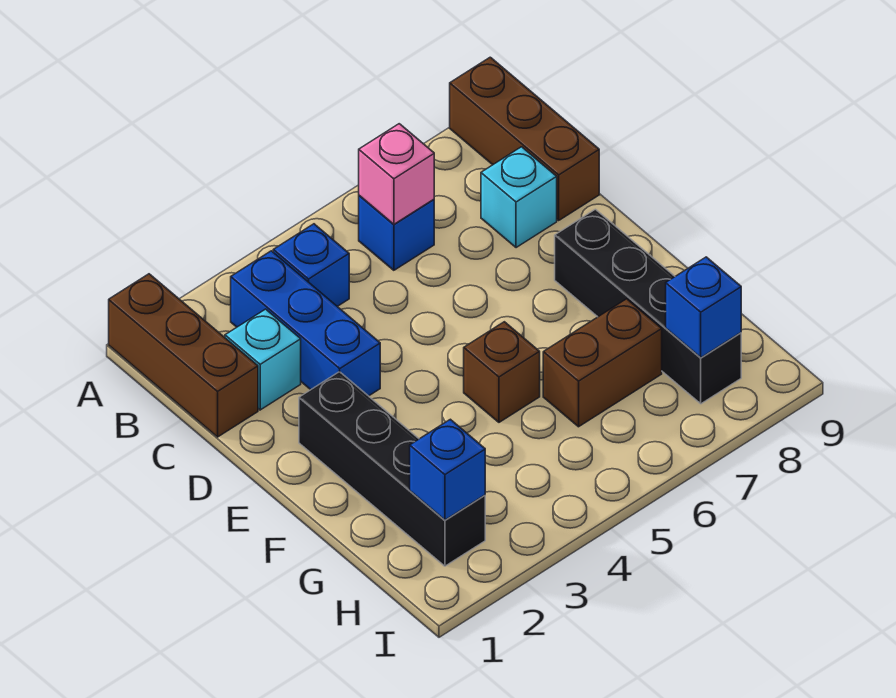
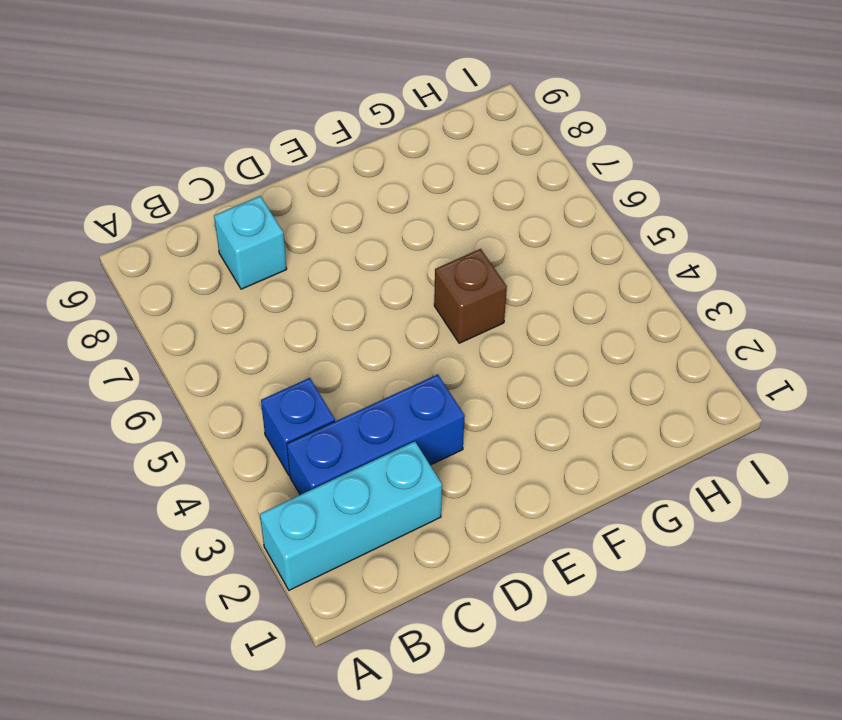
cyan 1x3 brick [260,441,442,590] -> cyan 1x1 brick [225,309,301,410]
none -> brown 1x3 brick [109,274,258,437]
none -> brown 1x3 brick [450,57,599,220]
none -> blue 1x1 brick [359,196,434,270]

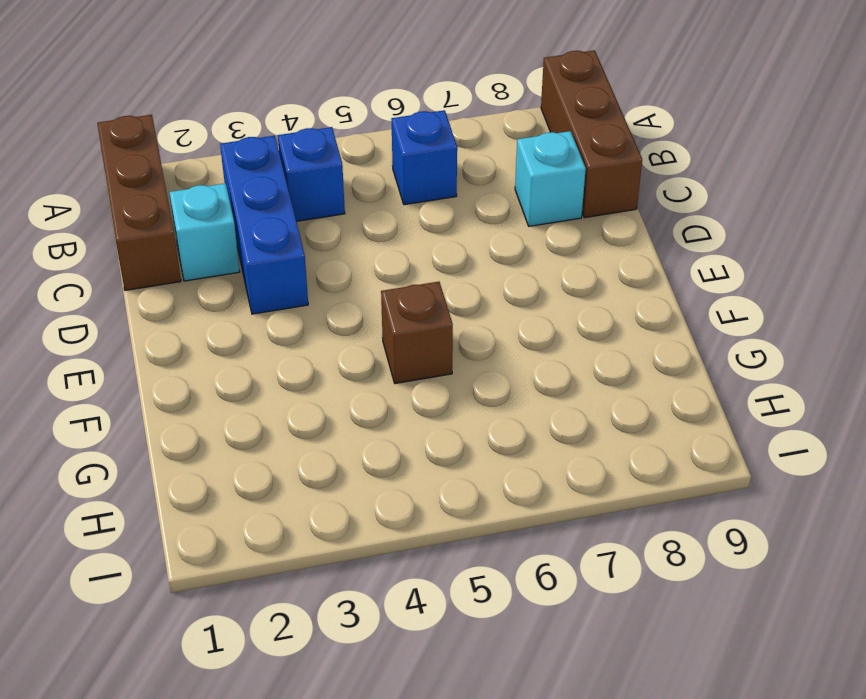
none -> black 1x4 brick [299,372,485,566]
none -> black 1x4 brick [555,209,741,404]
none -> brown 1x2 brick [543,299,662,427]

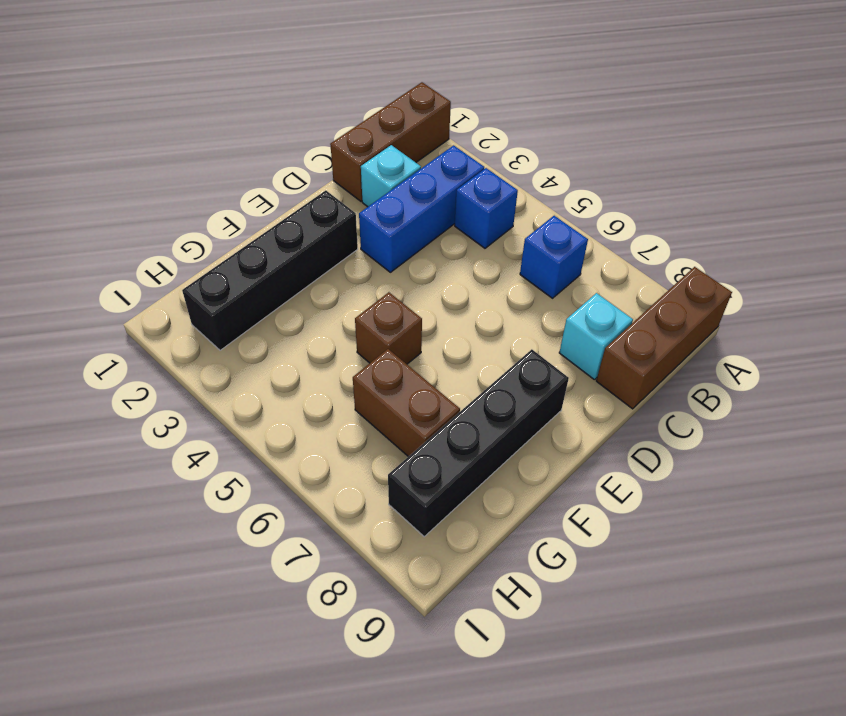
none -> pink 1x1 brick [359,124,434,224]
none -> blue 1x1 brick [410,419,485,520]
none -> blue 1x1 brick [666,257,741,358]

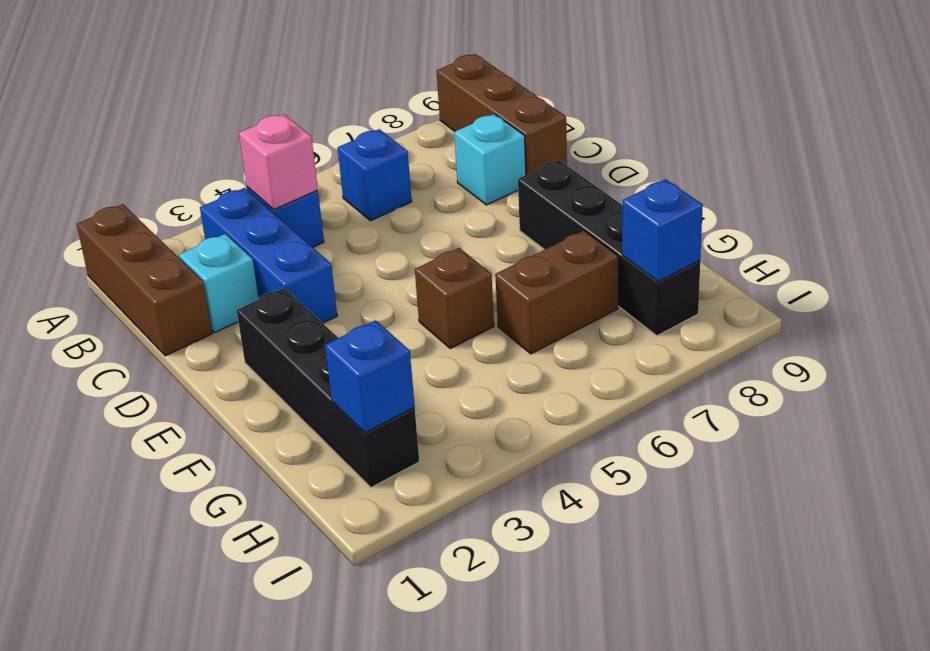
pink 1x1 brick [239,114,318,209] -> pink 1x1 brick moved to [359,124,434,224]

